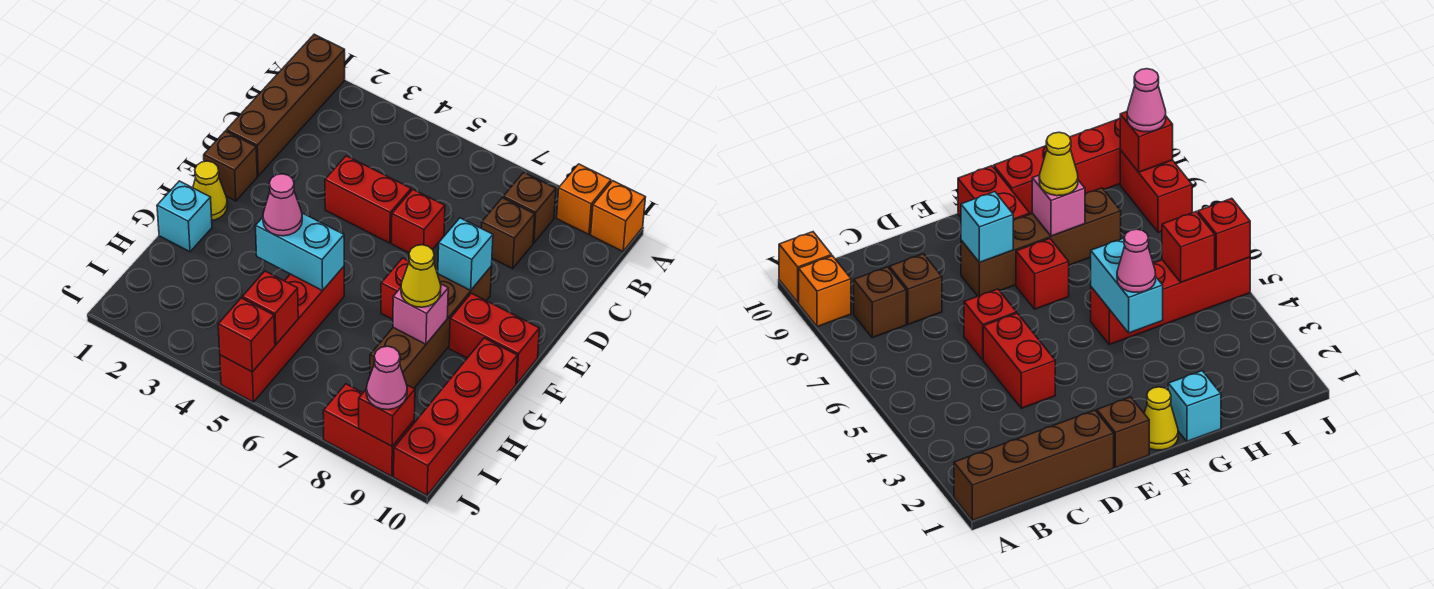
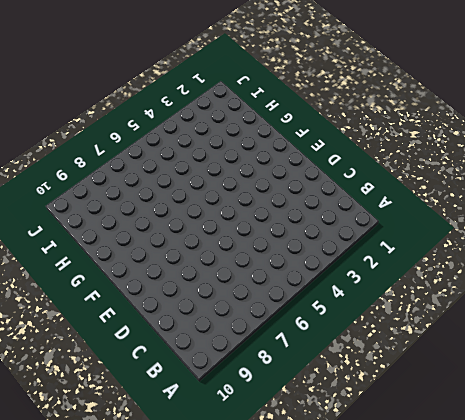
none -> brown 1x4 brick [226,34,345,176]
none -> orange 1x1 brick [557,164,611,234]
none -> orange 1x1 brick [591,181,646,251]

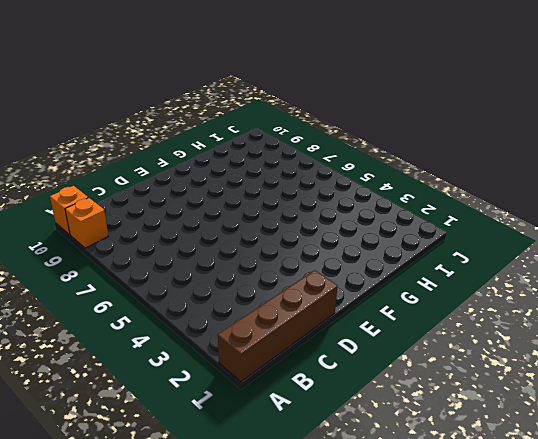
none -> brown 1x1 brick [503,172,556,243]
none -> brown 1x1 brick [481,198,535,269]
none -> red 1x2 brick [325,156,411,243]

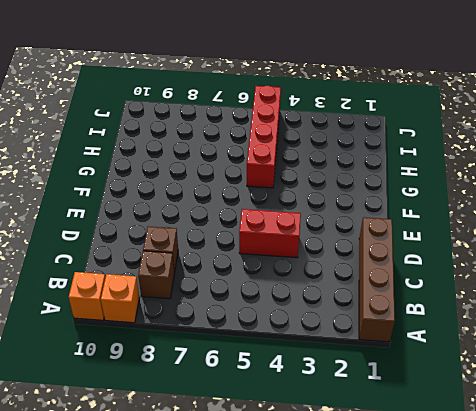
none -> red 1x1 brick [392,190,445,253]
none -> brown 1x1 brick [204,131,257,201]
none -> brown 1x4 brick [370,266,492,388]

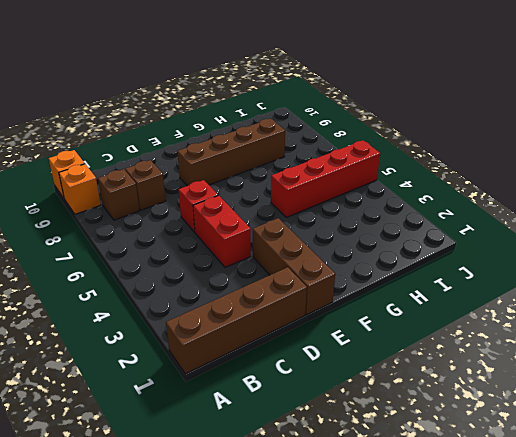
brown 1x3 brick [253,218,335,315] -> brown 1x1 brick [204,131,257,201]
none -> yellow 1x1 cone [193,161,227,220]
none -> red 1x1 brick [381,258,409,319]
none -> red 1x2 brick [449,293,539,384]

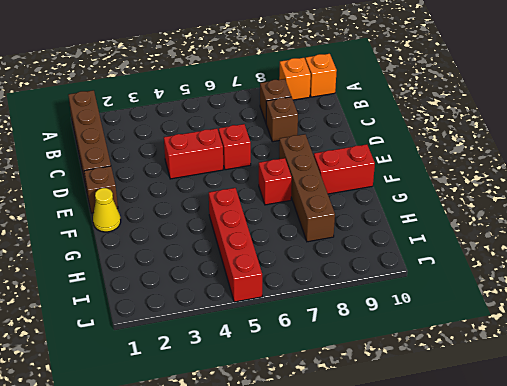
none -> cyan 1x1 brick [157,181,212,252]
none -> red 1x4 brick [394,338,517,495]
none -> red 1x2 brick [323,384,414,476]

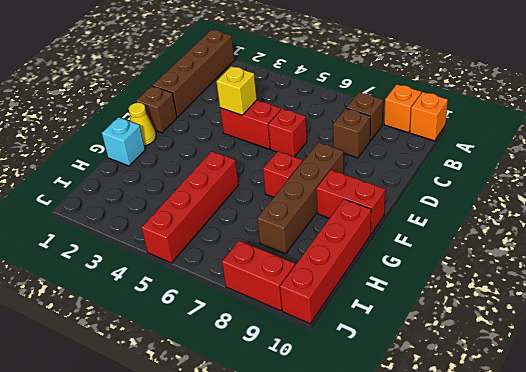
yellow 1x1 brick [216,66,257,115] -> none
none -> cyan 1x1 brick [438,218,493,291]
none -> cyan 1x2 brick [256,213,344,291]
none -> pink 1x1 brick [393,284,448,344]

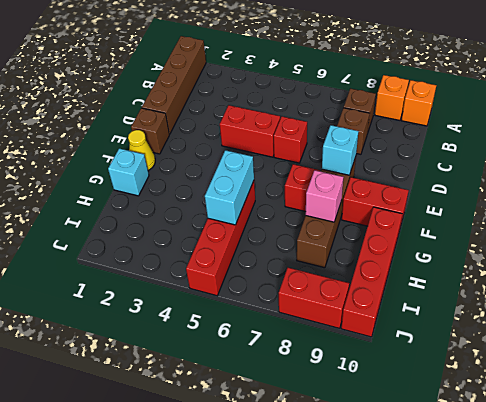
cyan 1x2 brick [205,150,254,225] -> cyan 1x2 brick turned to [256,213,344,291]
none -> red 1x1 brick [242,271,298,344]
none -> red 1x1 brick [218,298,275,372]
none -> red 1x1 brick [359,385,415,446]

